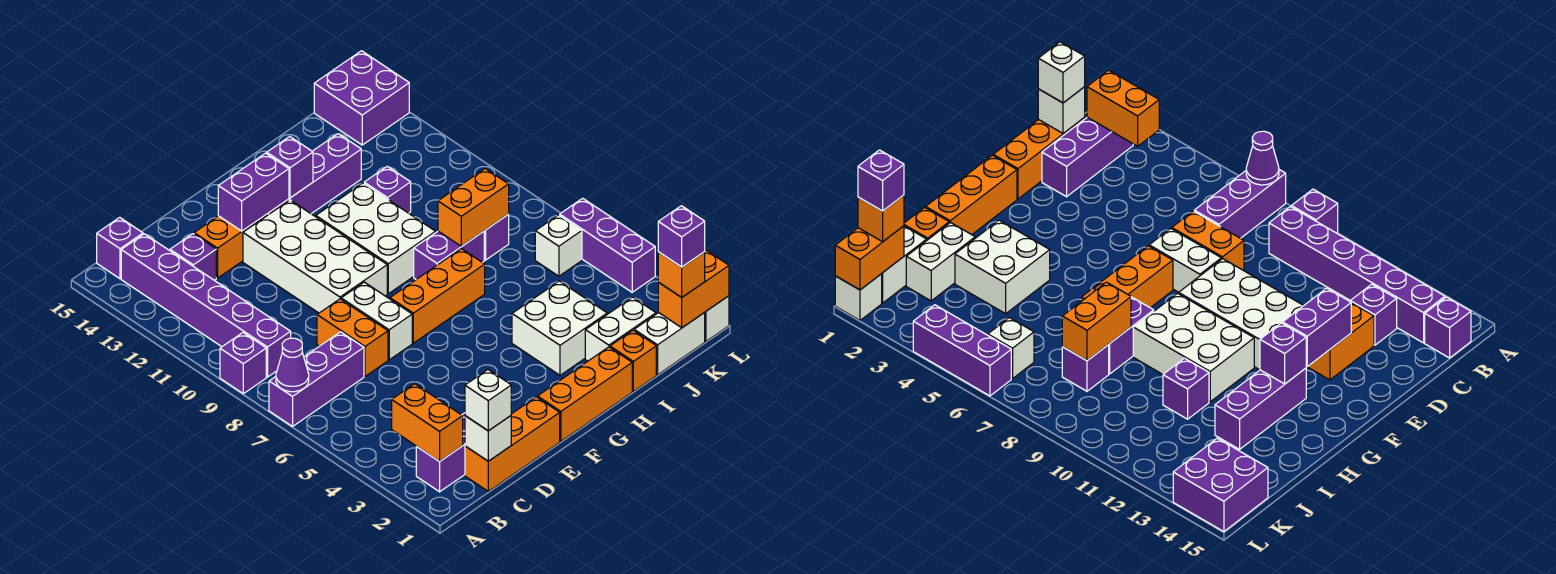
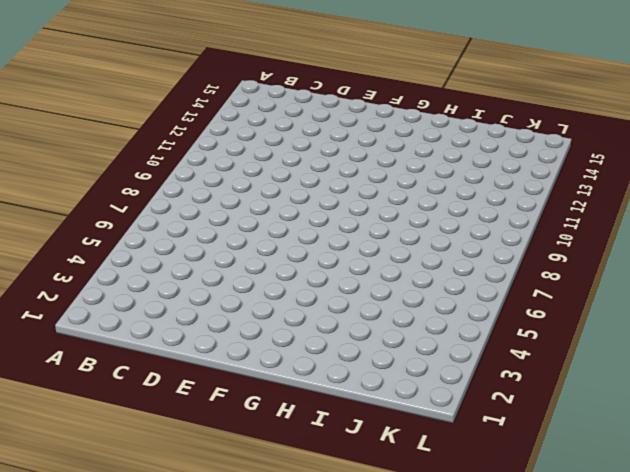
none -> purple 1x3 brick [269,332,364,426]
none -> purple 1x1 brick [220,333,266,394]
none -> purple 1x3 brick [416,413,465,492]
none -> purple 1x6 brick [121,234,291,377]

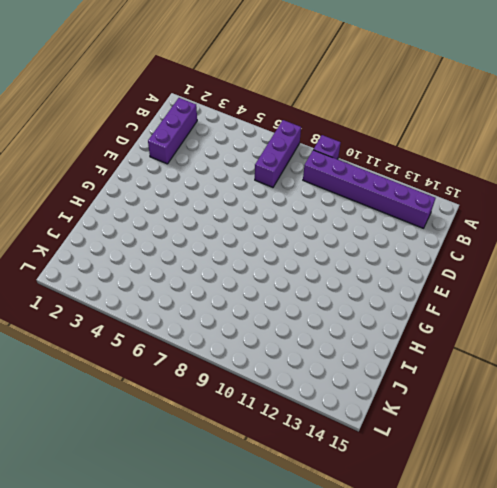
none -> purple 1x1 brick [97,217,143,279]
none -> orange 1x3 brick [465,397,560,491]
none -> purple 1x1 brick [170,234,216,280]
none -> orange 1x2 brick [317,299,388,376]

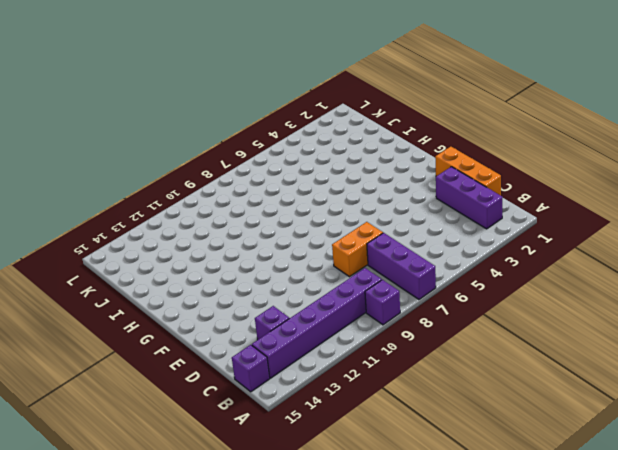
none -> orange 1x2 brick [194,216,265,278]
none -> white 1x2 brick [341,282,412,360]
none -> white 2x4 brick [243,200,387,313]
none -> orange 1x3 brick [537,347,632,441]

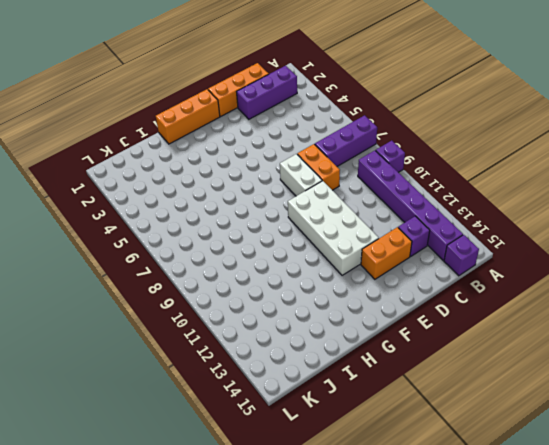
none -> orange 1x3 brick [390,249,485,343]
none -> white 2x3 brick [316,183,436,294]
none -> purple 1x3 brick [268,134,361,214]
none -> white 2x2 brick [512,281,607,375]

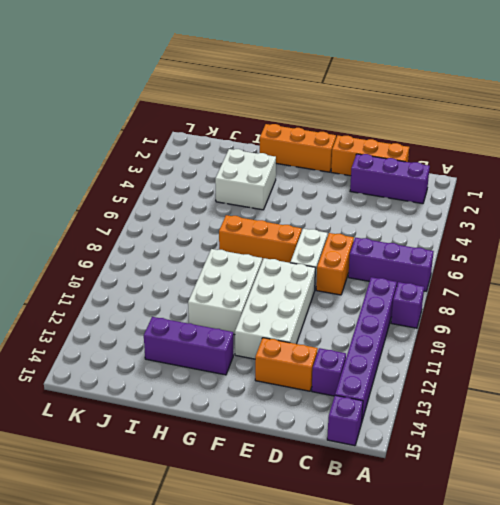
none -> purple 1x2 brick [414,231,484,279]
none -> orange 1x1 brick [610,330,656,391]
none -> white 1x2 brick [585,297,656,361]
none -> purple 1x1 brick [364,166,411,213]

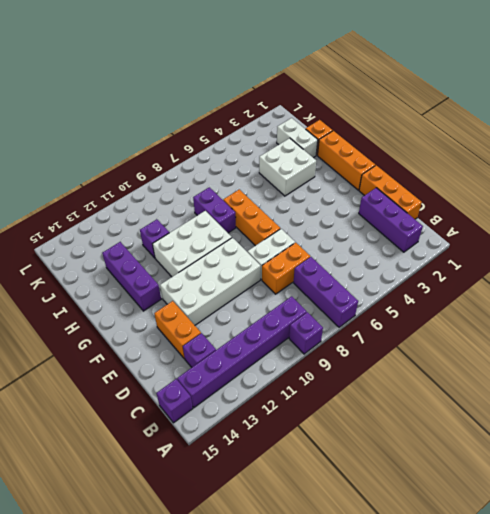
none -> white 1x2 brick [634,313,705,375]
none -> purple 1x1 brick [484,215,509,260]
none -> white 1x1 brick [535,215,582,276]
none -> purple 2x2 brick [314,51,409,145]

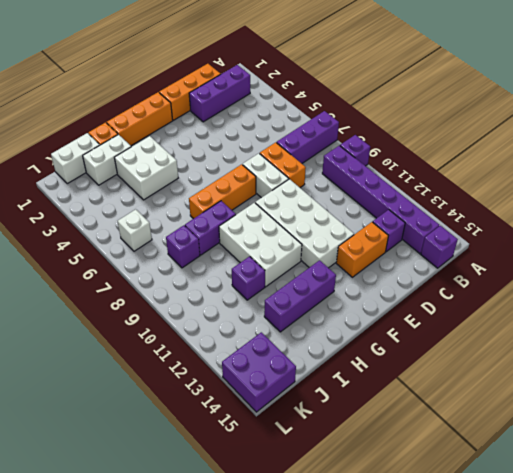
none -> white 1x1 brick [704,296,729,341]
none -> purple 1x3 brick [560,198,655,292]
none -> purple 1x1 cone [276,338,309,392]
none -> orange 1x2 brick [392,384,463,462]

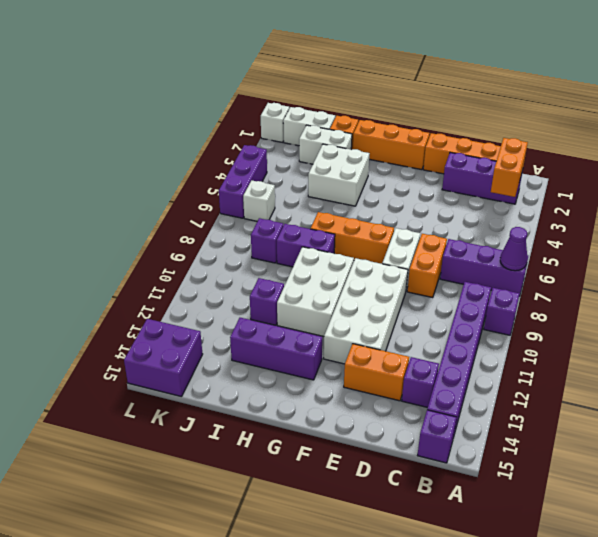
none -> white 1x1 brick [465,416,511,461]
none -> purple 1x2 brick [218,153,289,231]
none -> purple 1x1 brick [267,137,313,198]
none -> orange 1x2 brick [438,169,509,246]

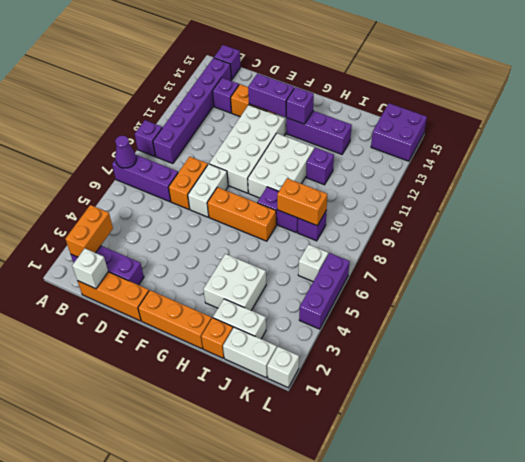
none -> orange 1x2 brick [658,250,729,328]
none -> white 1x1 brick [465,370,511,431]
none -> orange 1x1 brick [658,252,705,297]
none -> purple 1x1 brick [658,206,705,267]

